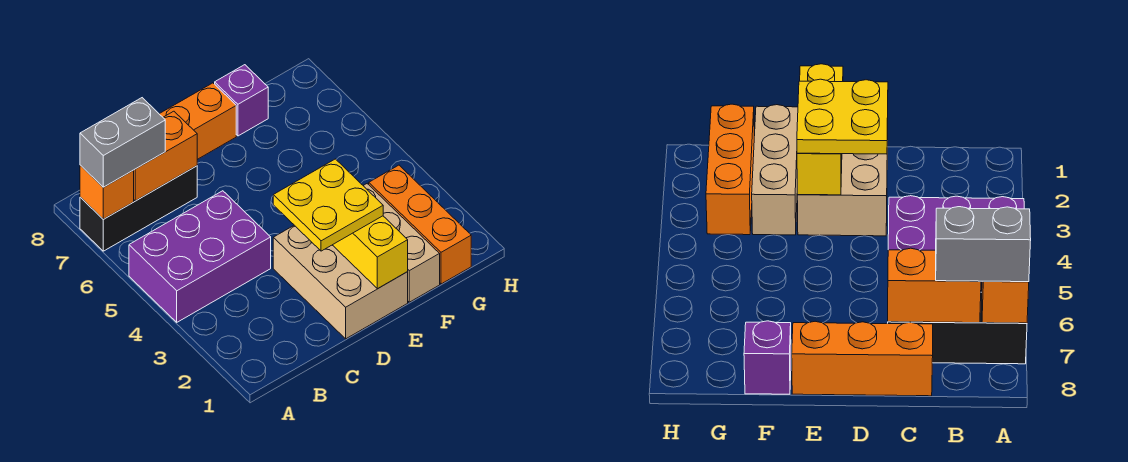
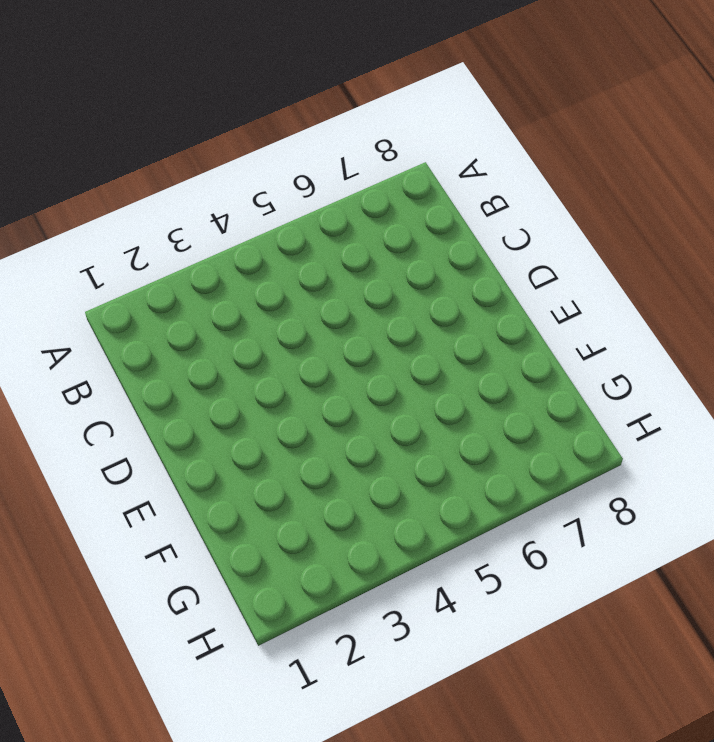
none -> purple 2x3 brick [129,191,271,322]
none -> black 1x3 brick [80,166,197,251]
none -> orange 1x3 brick [160,83,236,159]

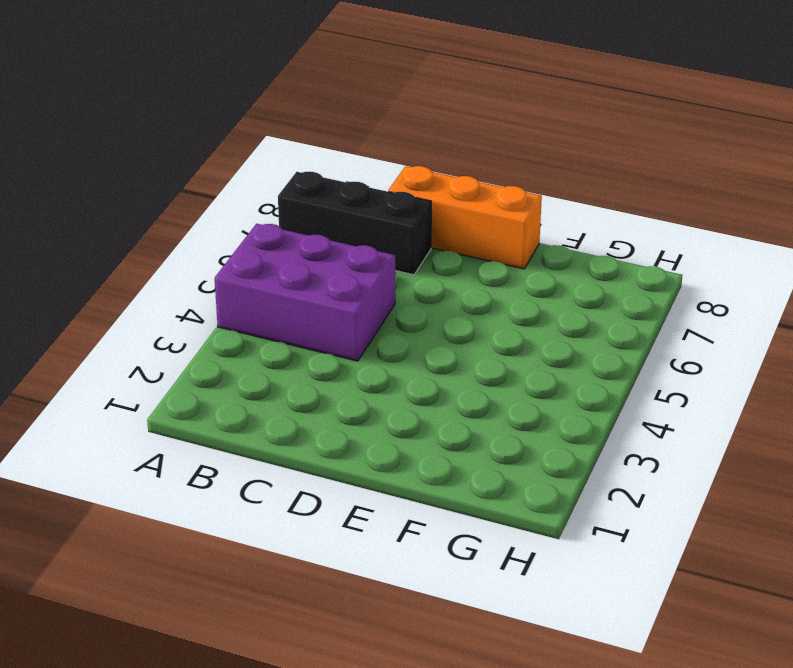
none -> tan 2x3 brick [273,225,408,339]
none -> tan 1x3 brick [363,184,440,302]
none -> purple 1x1 brick [215,65,268,136]

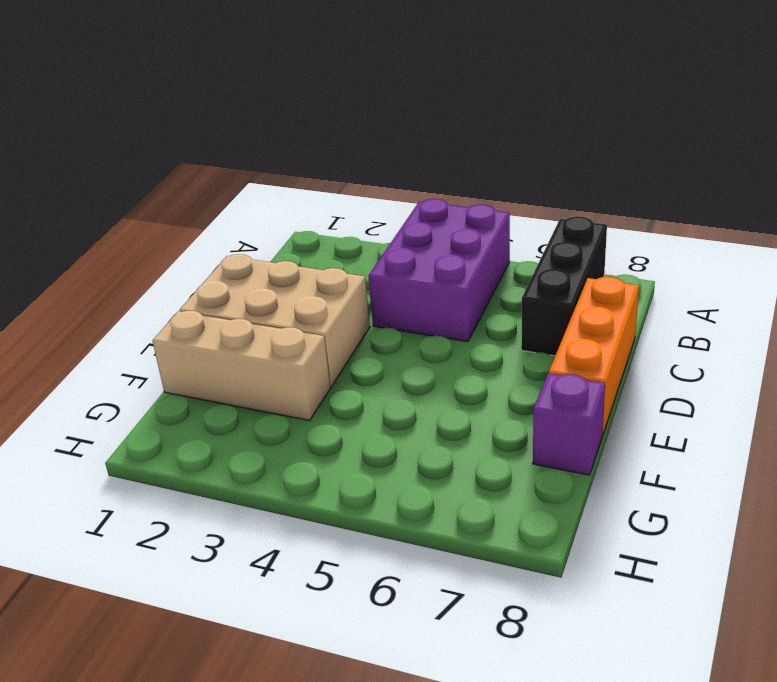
none -> orange 1x3 brick [369,165,471,284]
none -> orange 1x1 brick [80,165,134,219]
none -> orange 1x2 brick [134,111,197,201]

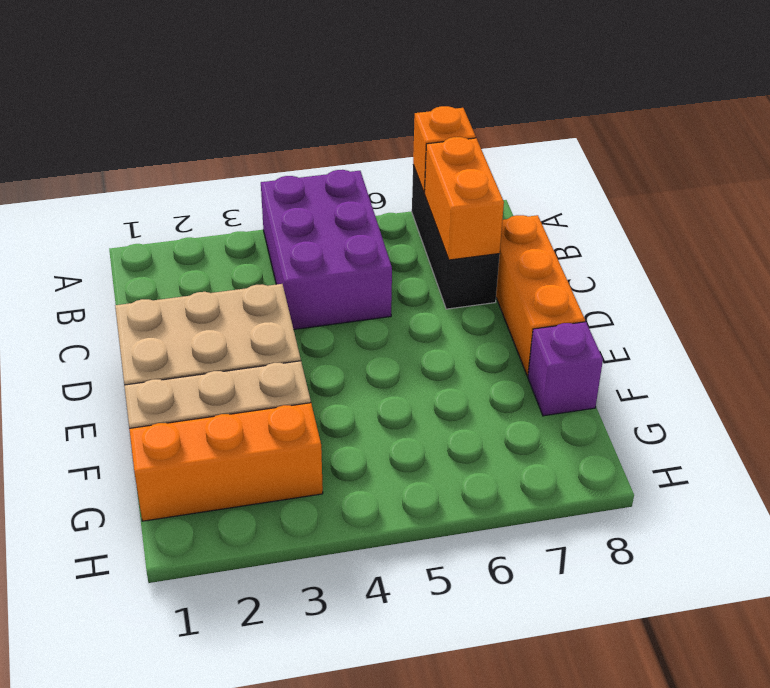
none -> yellow 1x3 brick [333,216,408,289]
none -> grey 1x2 brick [80,98,165,187]
none -> yellow 2x2 plate [273,159,383,251]

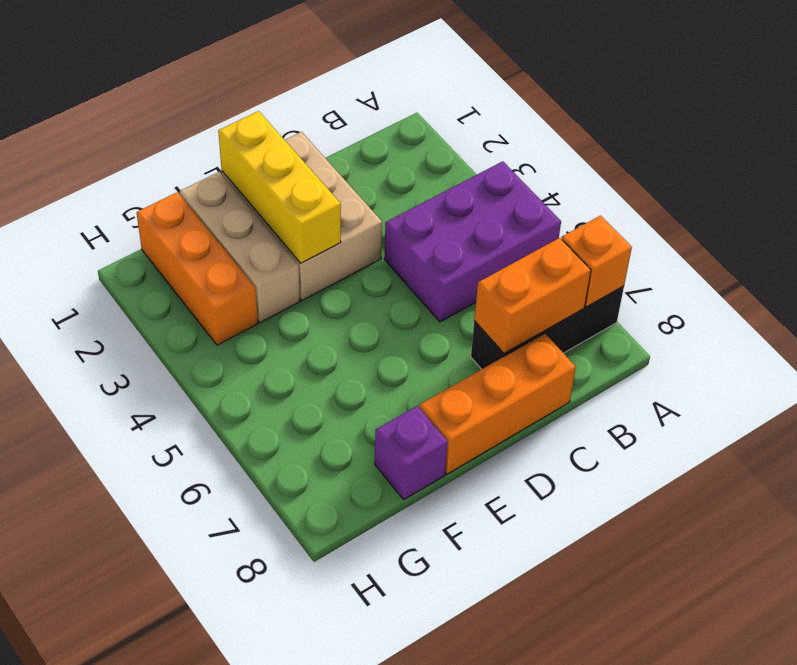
none -> grey 1x2 brick [80,98,165,187]
none -> yellow 2x2 plate [273,159,383,251]

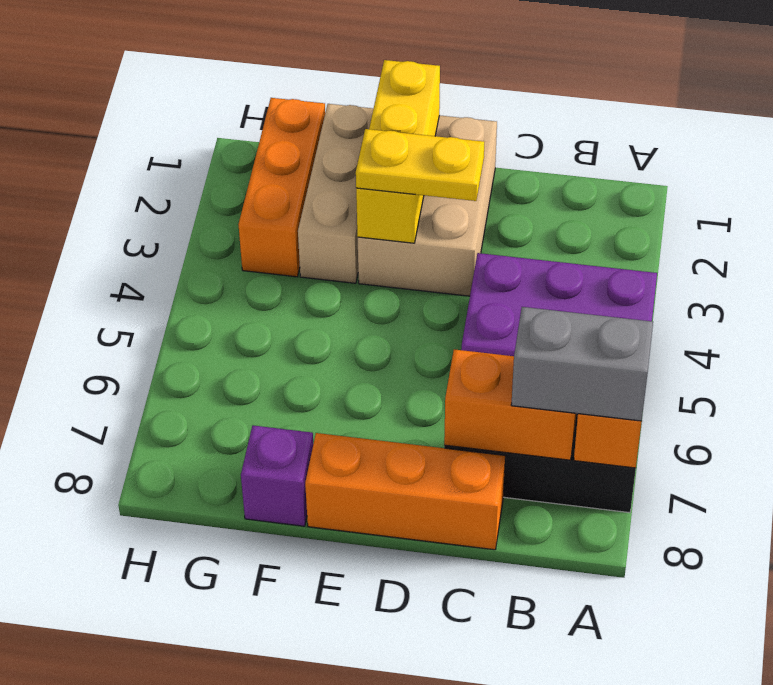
yellow 1x2 plate [356,129,484,201] -> yellow 2x2 plate [273,159,383,251]

